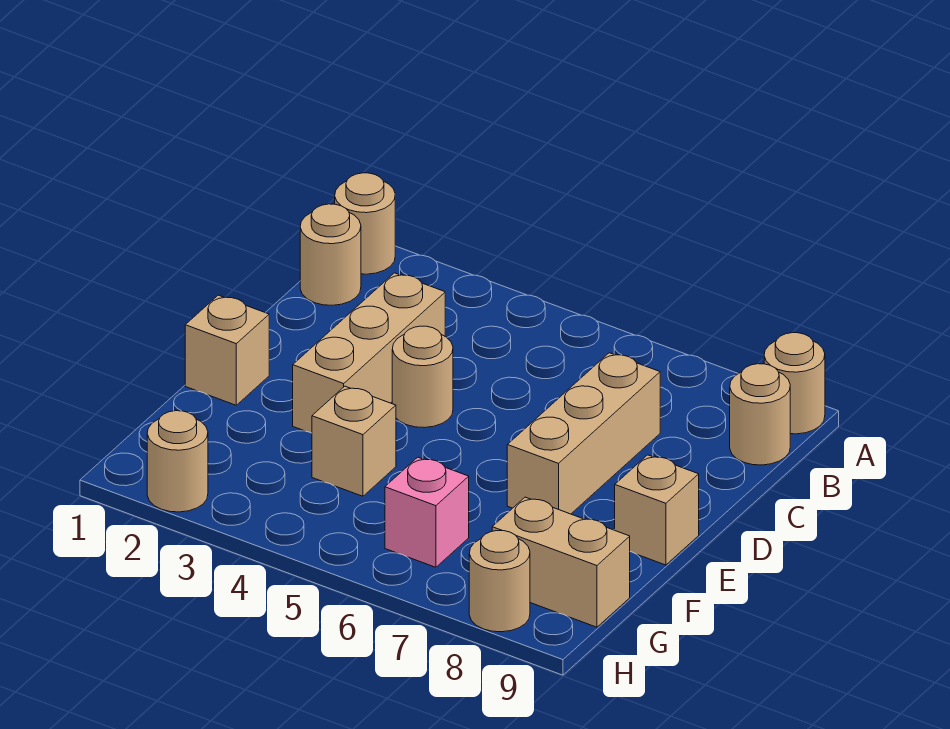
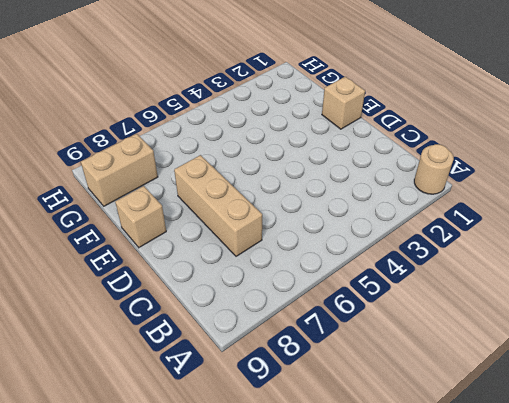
none -> tan 1x1 round brick [764,333,825,434]
none -> tan 1x1 round brick [300,204,361,305]
none -> tan 1x1 round brick [730,364,790,465]

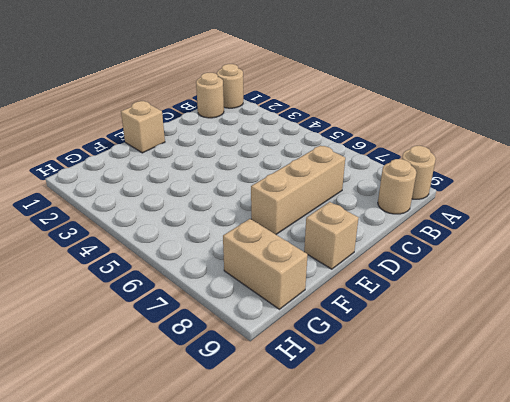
none -> tan 1x3 brick [293,273,445,433]
none -> tan 1x1 round brick [392,326,453,428]
none -> tan 1x1 brick [312,386,396,496]

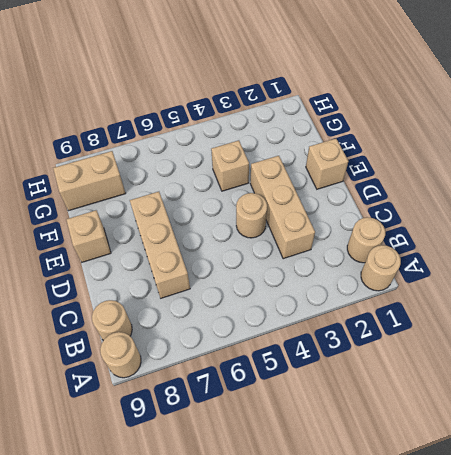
none -> pink 1x1 brick [385,457,469,567]
none -> tan 1x1 round brick [147,411,208,512]
none -> tan 1x1 round brick [469,531,530,632]

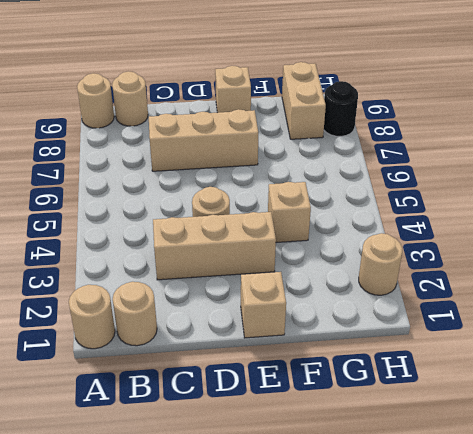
black 1x1 round brick [324,81,358,136] -> tan 1x1 round brick [469,531,530,632]
none -> pink 1x1 brick [385,457,469,567]

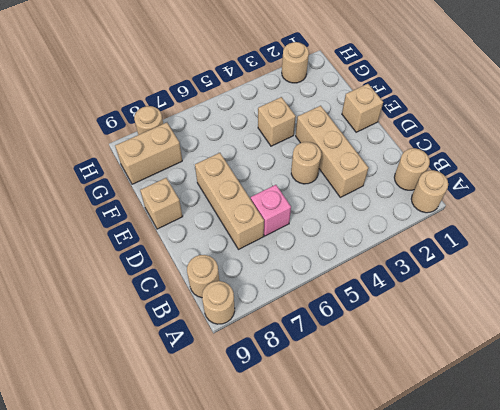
pink 1x1 brick [251,185,291,236] -> pink 1x1 brick moved to [385,457,469,567]

